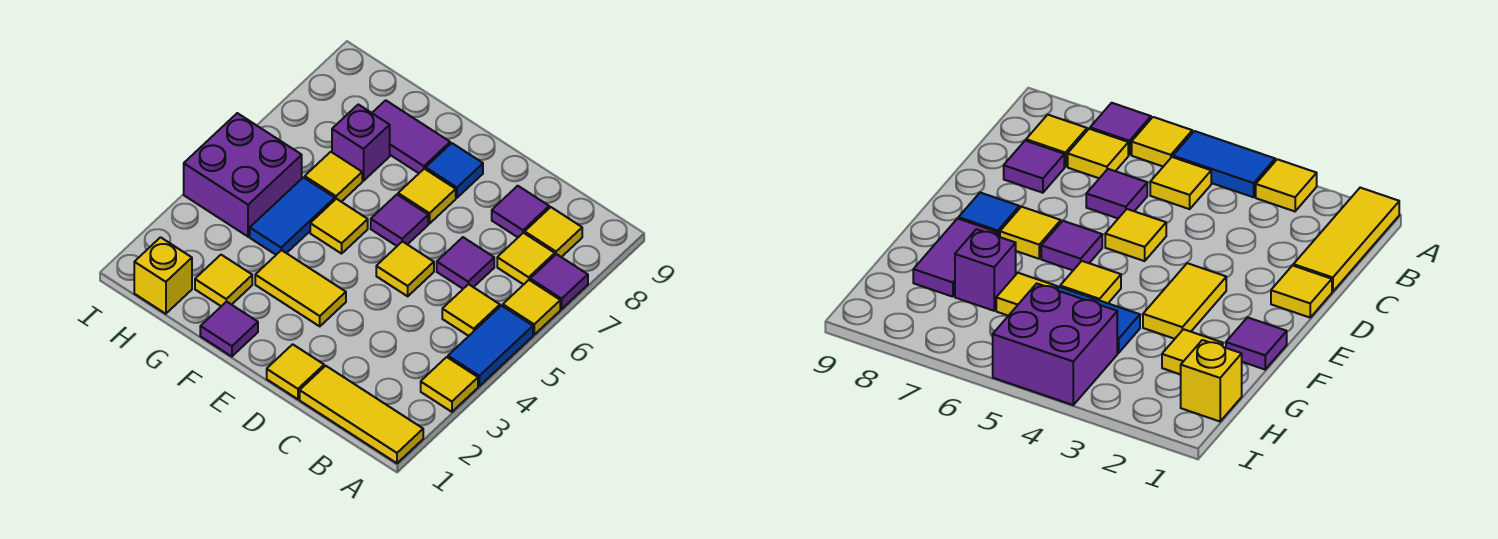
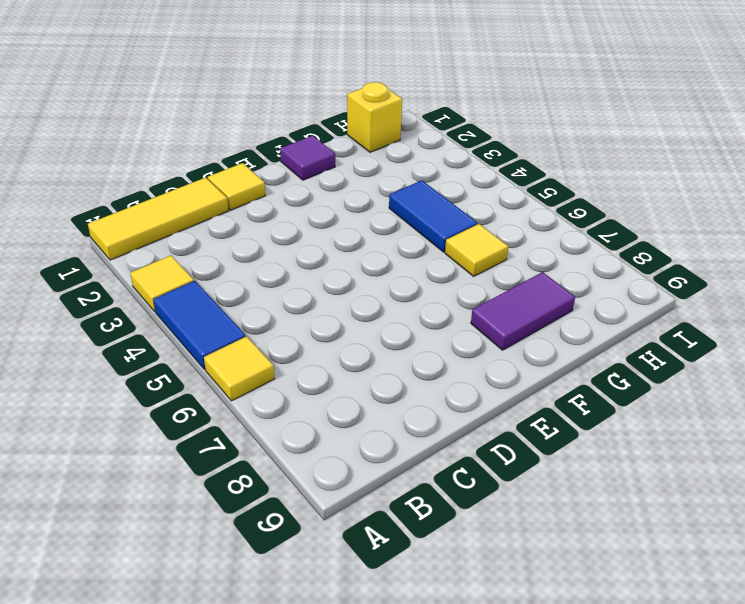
none -> purple 1x1 tile [530,254,588,309]
none -> yellow 1x1 tile [442,284,500,336]
none -> yellow 1x1 tile [497,233,555,285]

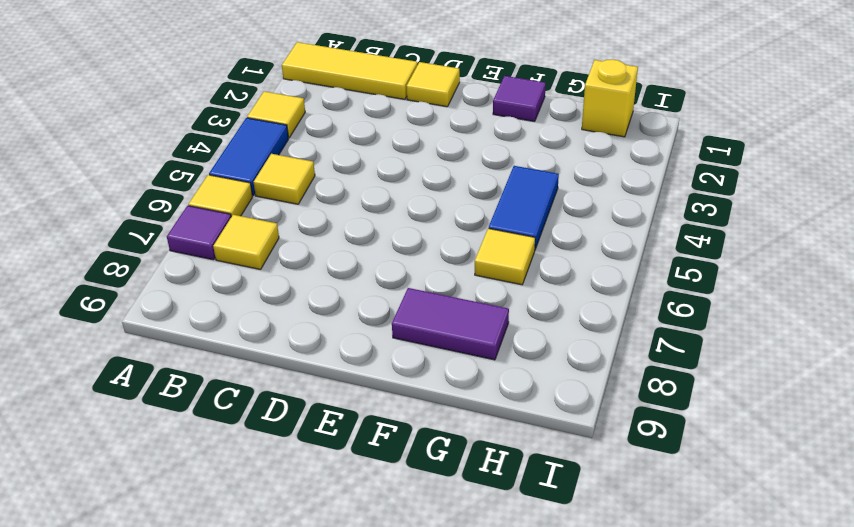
none -> yellow 1x1 tile [525,207,582,257]
none -> purple 1x1 tile [437,237,494,289]
none -> purple 1x1 tile [492,186,549,237]

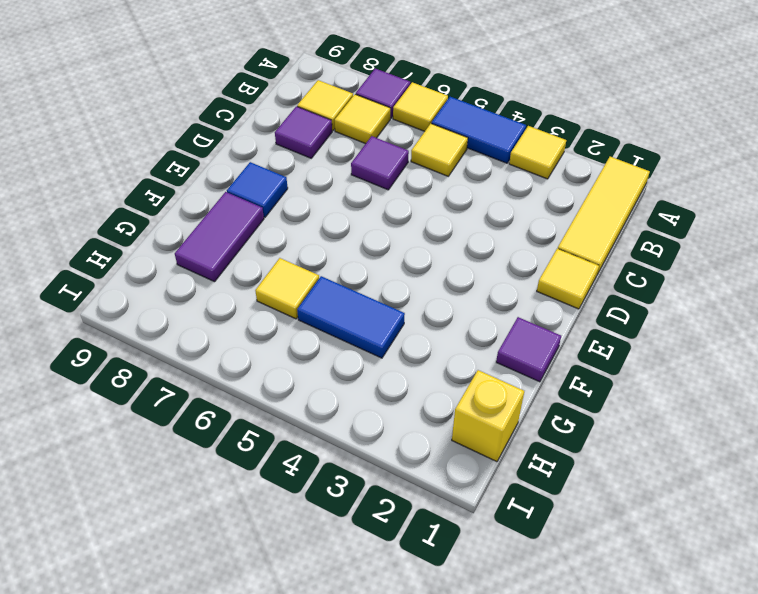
none -> yellow 1x1 tile [376,242,434,296]
none -> yellow 1x2 tile [255,250,346,326]
none -> purple 1x1 tile [371,195,428,246]

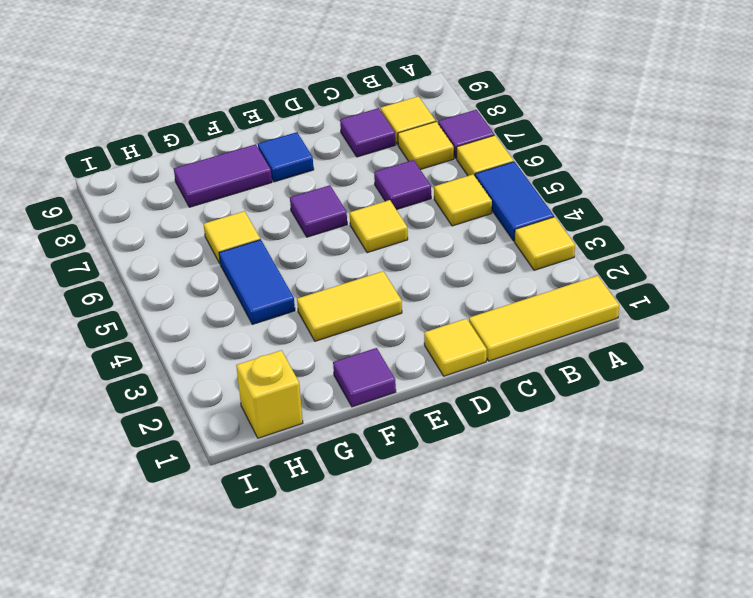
none -> yellow 1x1 tile [398,169,456,224]
none -> yellow 1x1 tile [310,199,368,254]
none -> yellow 1x1 tile [195,255,252,306]

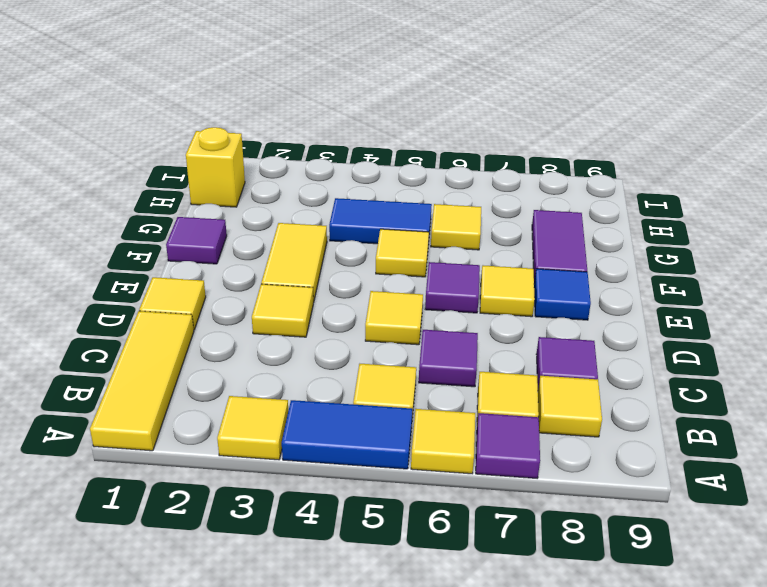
yellow 1x1 tile [252,284,313,337] -> yellow 1x1 tile moved to [195,255,252,306]
none -> purple 1x1 brick [332,104,390,181]
none -> purple 2x2 brick [184,113,302,237]

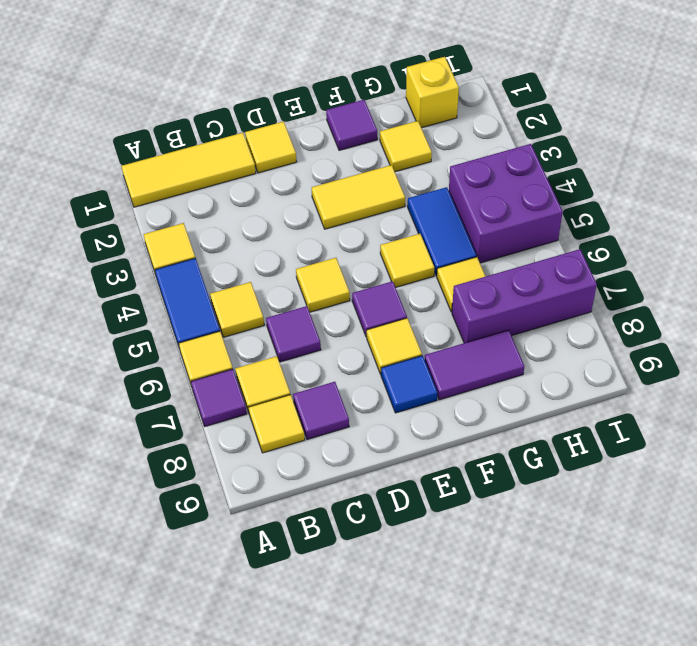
purple 1x3 brick [452,249,597,343] -> purple 1x1 brick [332,104,390,181]

